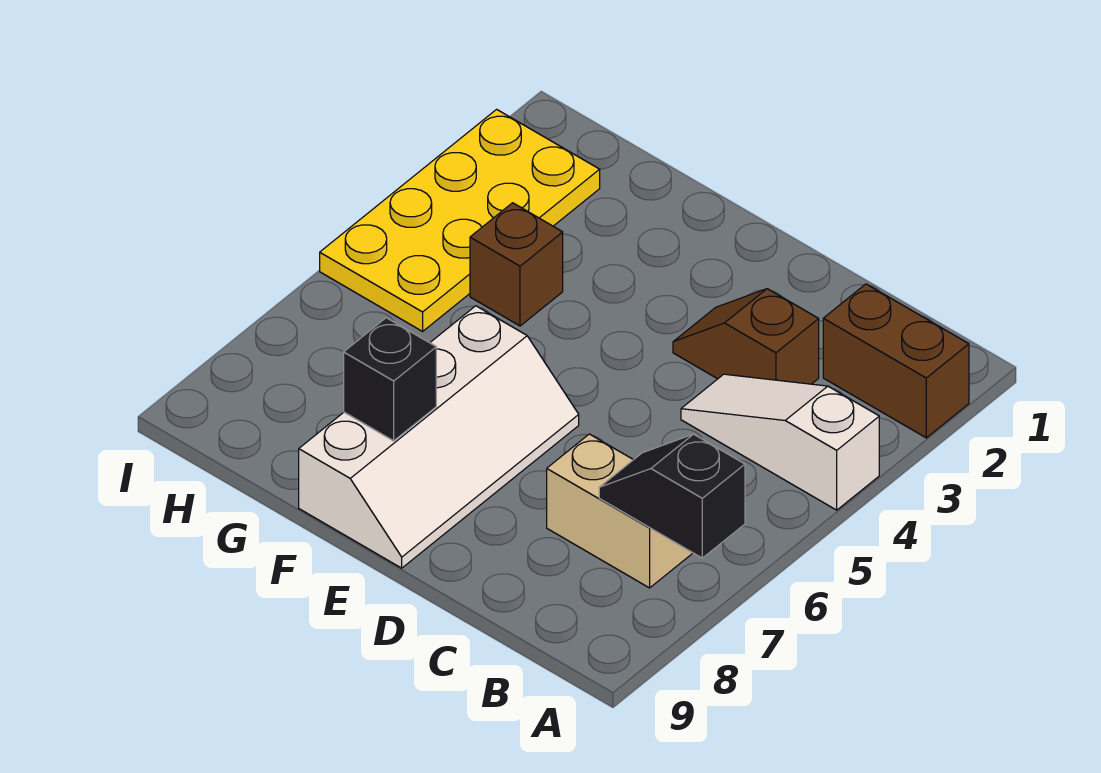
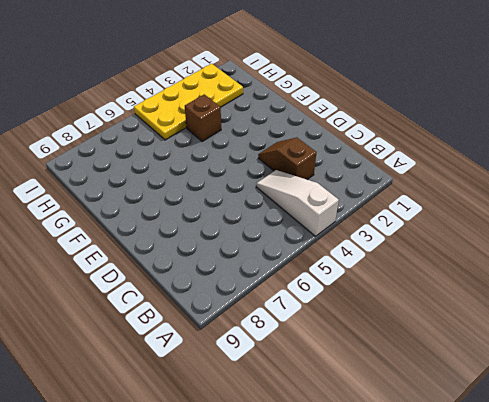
none -> brown 1x2 brick [823,284,969,438]
none -> tan 1x2 brick [547,434,692,588]

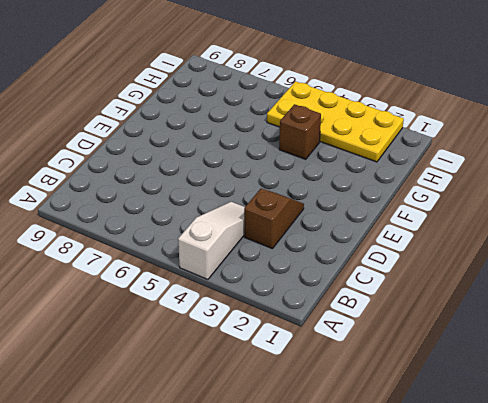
none -> brown 1x2 brick [823,284,969,438]
none -> tan 1x2 brick [547,434,692,588]

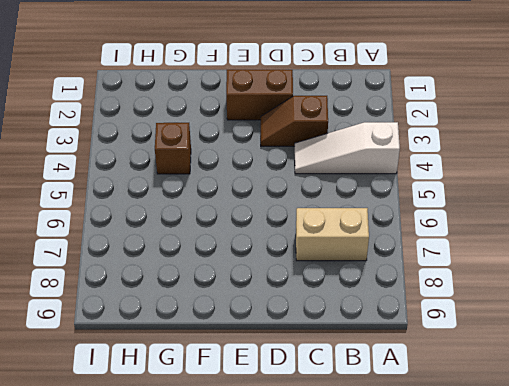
brown 1x2 brick [226,70,293,120] -> brown 1x2 brick moved to [823,284,969,438]
none -> white 2x4 slope [299,306,579,568]
none -> yellow 2x4 plate [320,109,600,331]

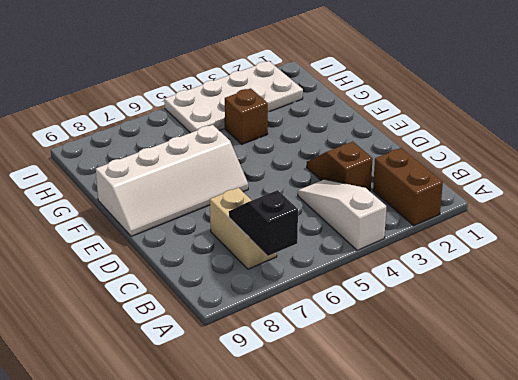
white 2x4 plate [164,61,303,133] -> yellow 2x4 plate [320,109,600,331]
none -> black 1x1 brick [344,318,436,441]

